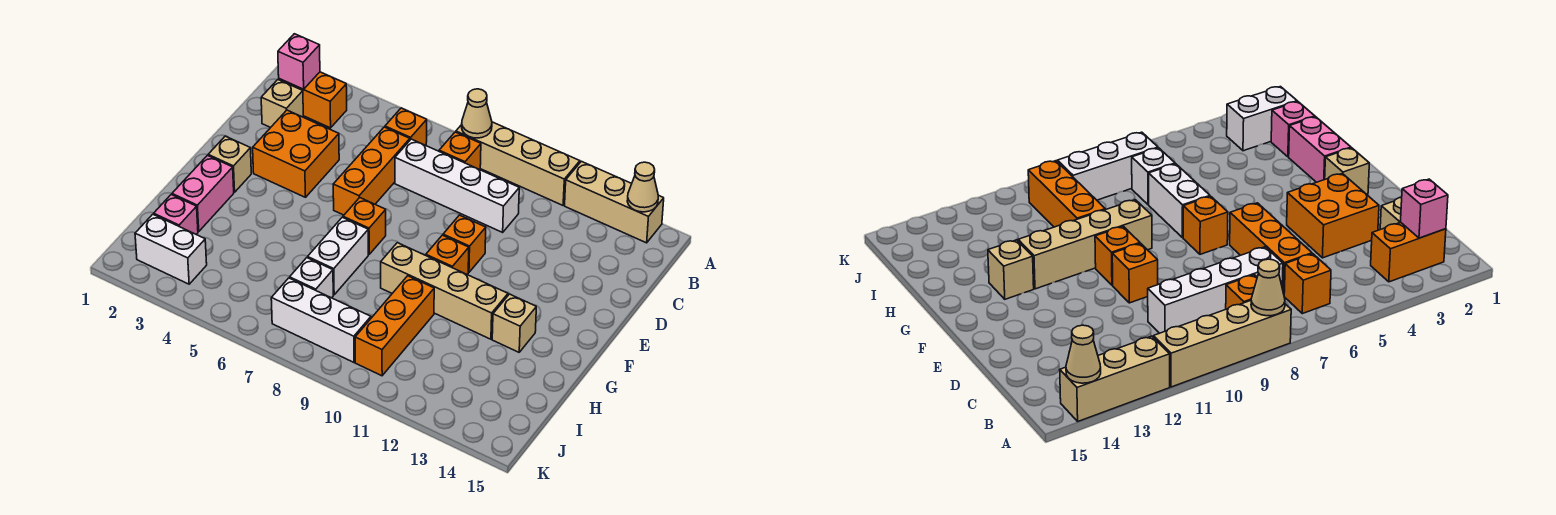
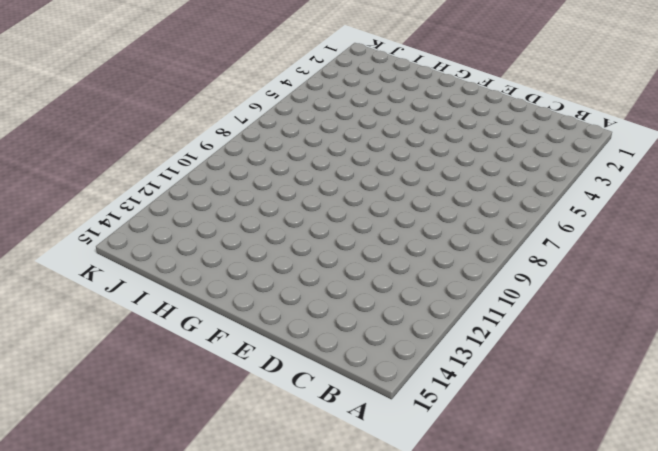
none -> tan 1x4 brick [456,122,580,205]
none -> tan 1x3 brick [565,161,664,243]
none -> orange 1x2 brick [279,72,347,128]

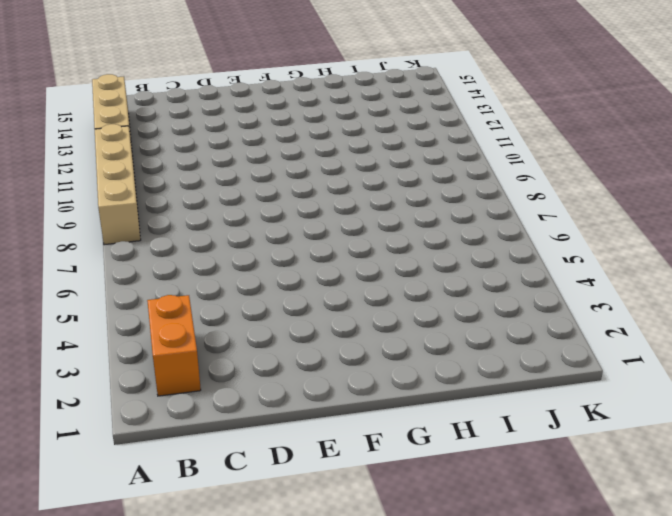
none -> orange 1x1 brick [385,108,427,145]
none -> orange 1x1 brick [439,132,481,170]
none -> tan 1x1 brick [261,80,303,128]

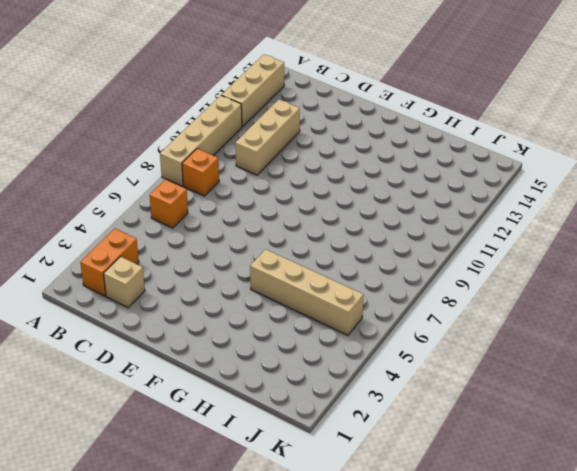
tan 1x3 brick [235,100,300,175] -> white 1x4 brick [395,139,519,232]
tan 1x4 brick [250,249,364,335] -> tan 1x4 brick turned to [381,243,508,339]
none -> orange 1x3 brick [333,127,410,215]
none -> orange 2x2 brick [253,110,339,197]
none -> orange 1x1 brick [443,215,486,272]

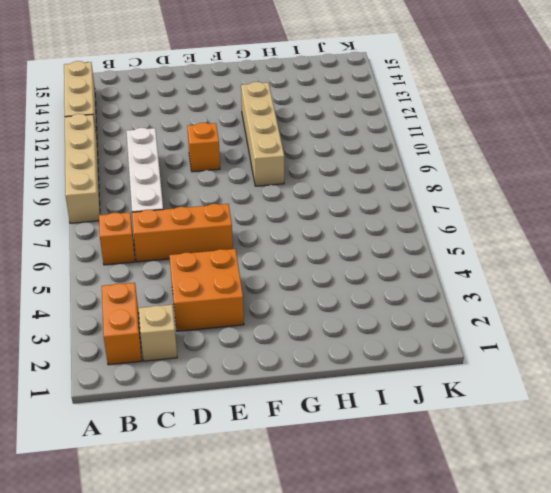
none -> orange 1x1 brick [439,132,481,170]
none -> tan 1x1 brick [208,136,251,192]
none -> orange 1x1 brick [343,198,386,254]

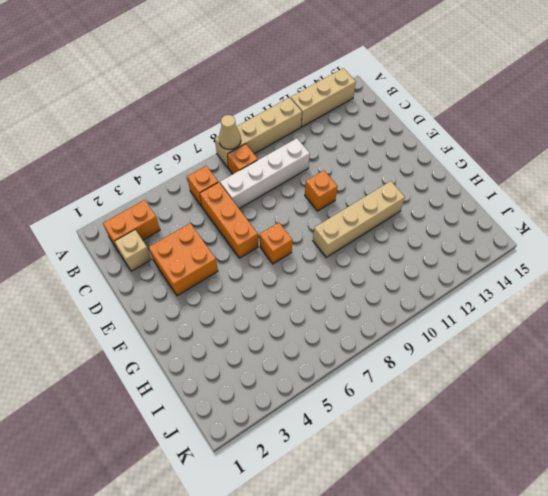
none -> tan 1x1 brick [208,136,251,192]
none -> orange 1x1 brick [426,235,469,275]
none -> pink 1x2 brick [172,155,234,231]

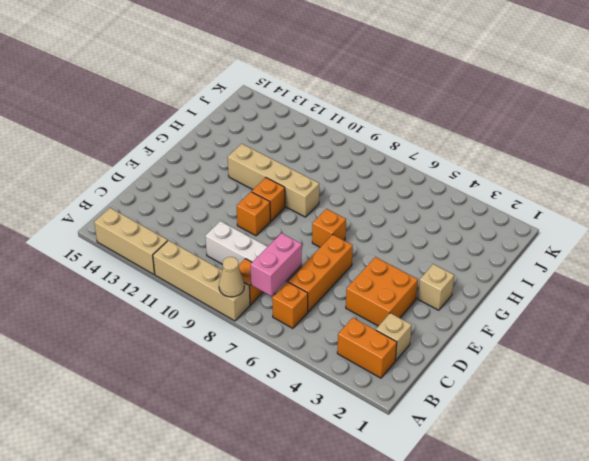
pink 1x2 brick [250,233,302,296] -> pink 1x2 brick moved to [172,155,234,231]
none -> white 1x2 brick [308,217,368,295]
none -> tan 1x1 brick [492,294,536,352]
none -> orange 1x3 brick [355,276,434,376]

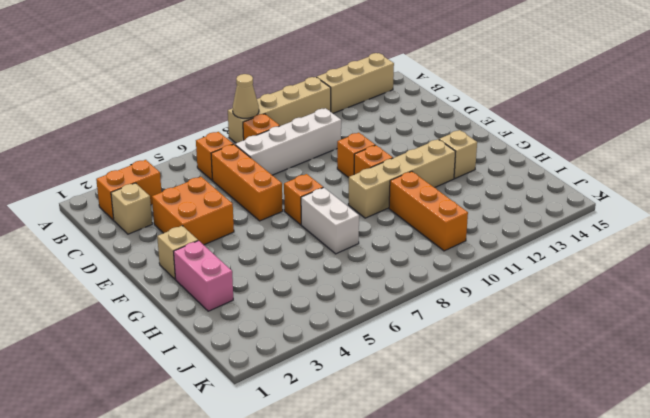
none -> pink 1x1 brick [154,195,198,234]
none -> white 1x1 brick [290,258,333,298]
none -> white 1x2 brick [135,214,207,284]

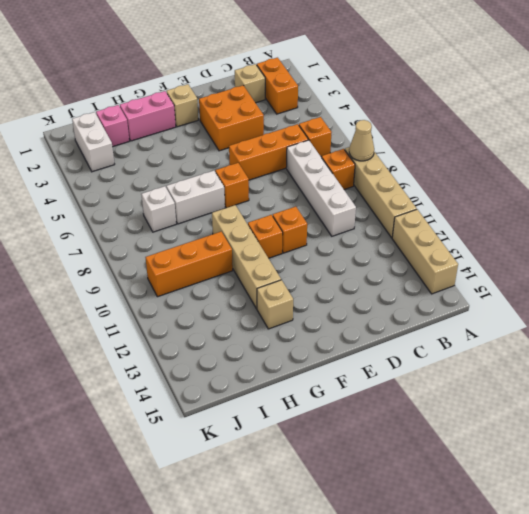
none -> white 1x3 brick [271,278,371,362]
none -> tan 1x1 cone [627,162,658,212]
none -> pink 1x1 brick [278,34,320,89]

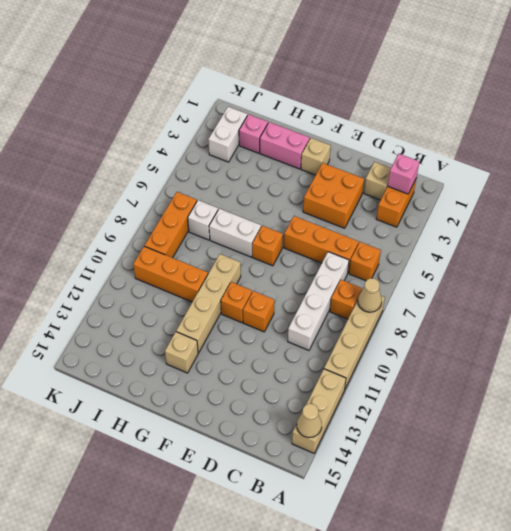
orange 1x3 brick [145,192,197,258] -> white 1x3 brick [271,278,371,362]

